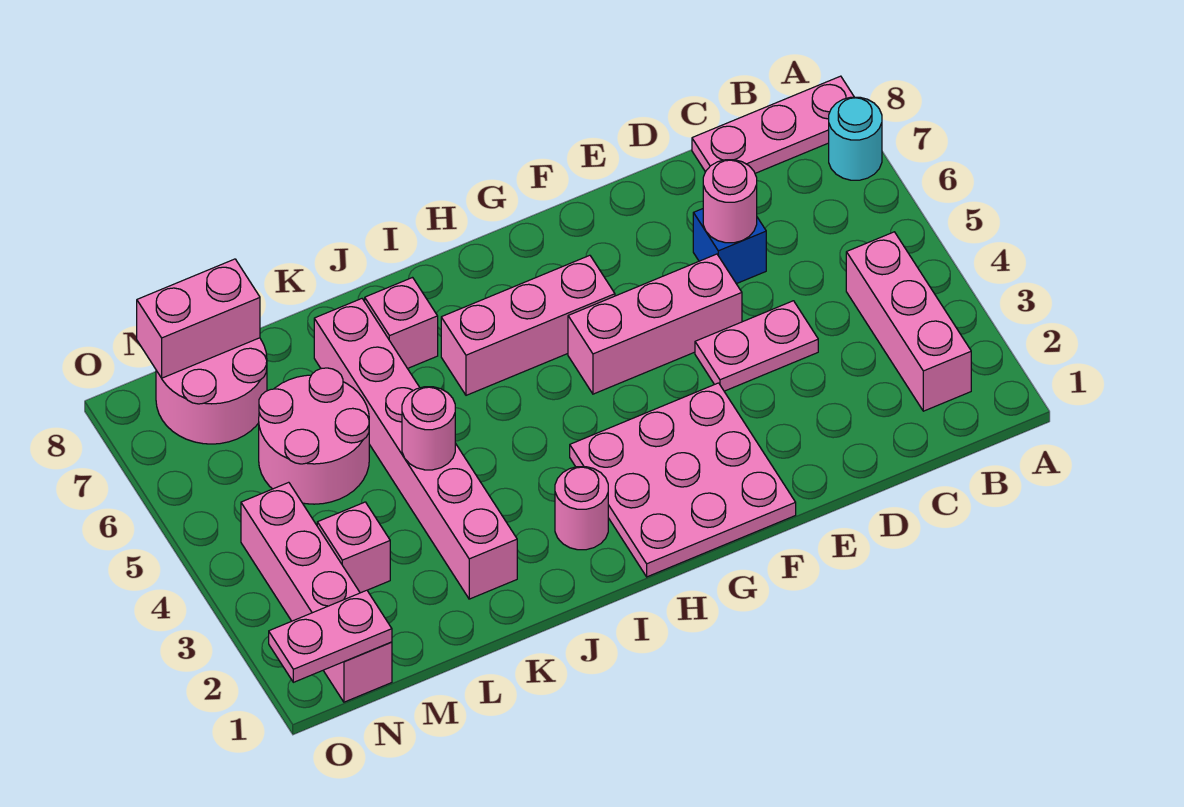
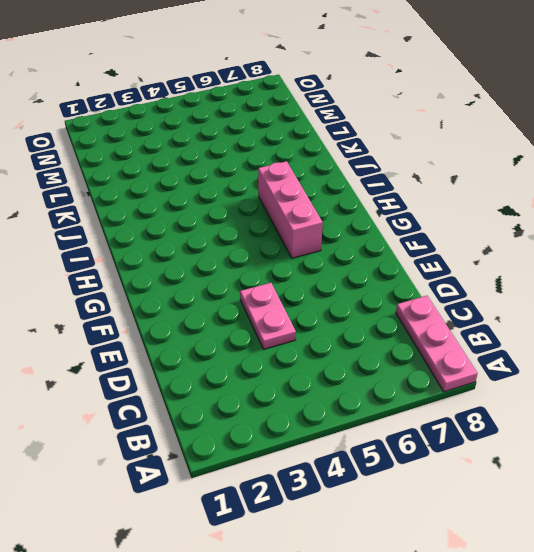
none -> cyan 1x1 round brick [829,97,882,180]
none -> pink 1x3 brick [846,232,971,411]
none -> blue 1x1 brick [693,209,766,284]

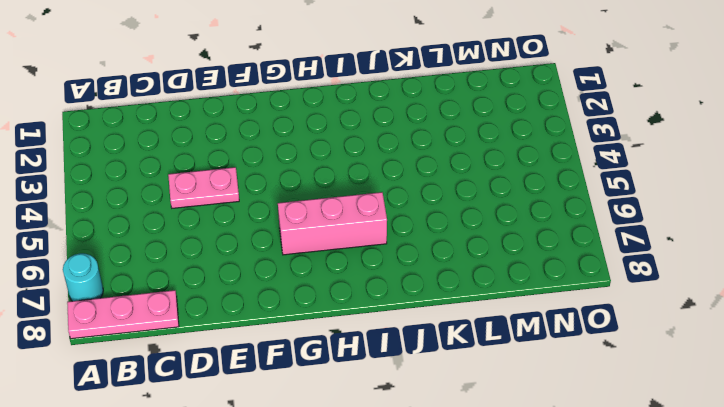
none -> pink 1x3 brick [846,232,971,411]
none -> blue 1x1 brick [693,209,766,284]
none -> pink 1x3 brick [568,254,742,394]

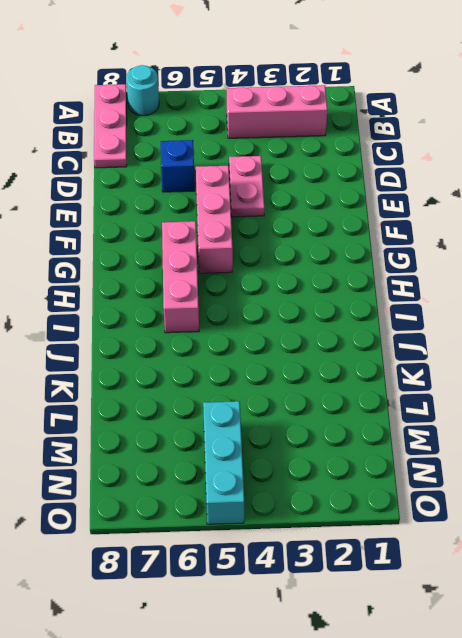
cyan 1x3 brick [203,401,244,524] -> pink 2x2 round brick [259,368,369,504]
none -> pink 3x3 plate [570,383,796,577]
none -> pink 1x1 round brick [555,467,608,550]
none -> pink 1x1 brick [365,278,438,368]

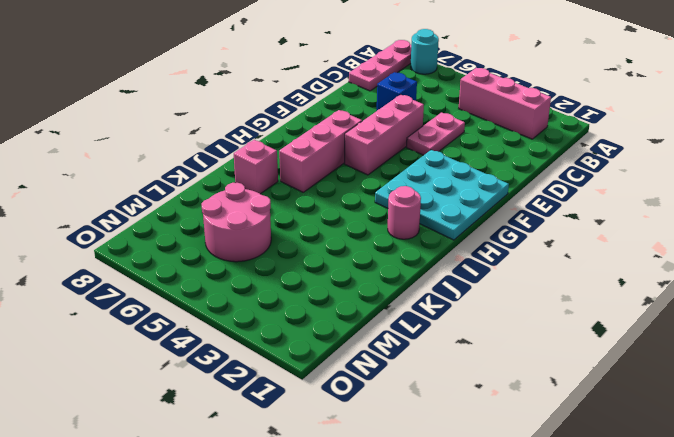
cyan 3x3 plate [375,150,509,240] -> pink 3x3 plate [570,383,796,577]
none -> pink 1x6 brick [314,299,517,599]
none -> pink 1x1 brick [317,502,390,593]
none -> pink 2x2 round brick [156,338,267,444]

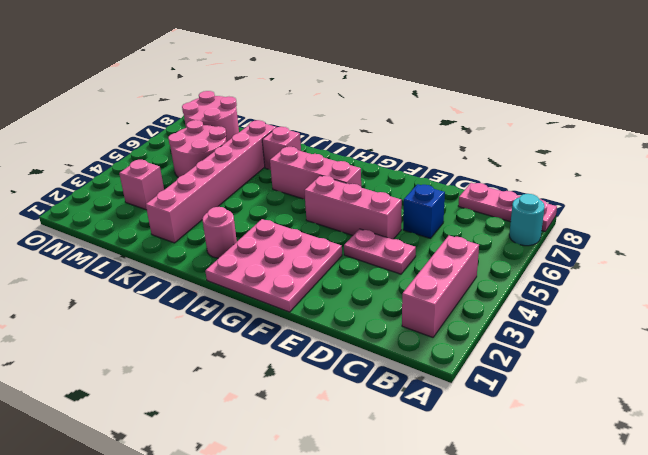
none -> pink 1x4 brick [241,482,392,702]
none -> pink 1x1 round brick [703,160,757,243]
none -> pink 1x1 round brick [402,387,455,470]

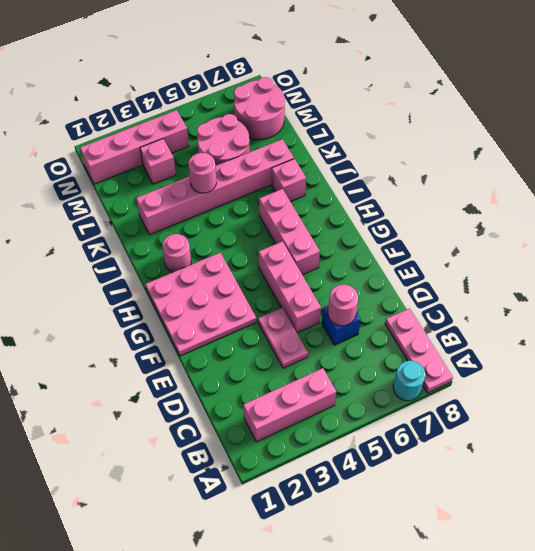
none -> pink 1x2 brick [137,259,260,378]
none -> pink 1x2 plate [269,590,392,682]

